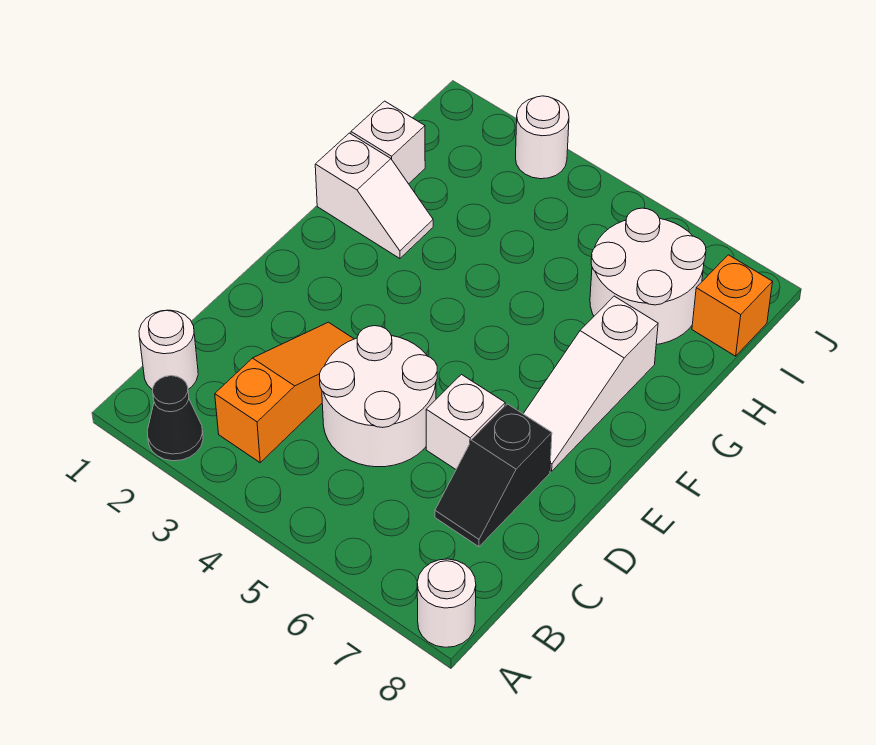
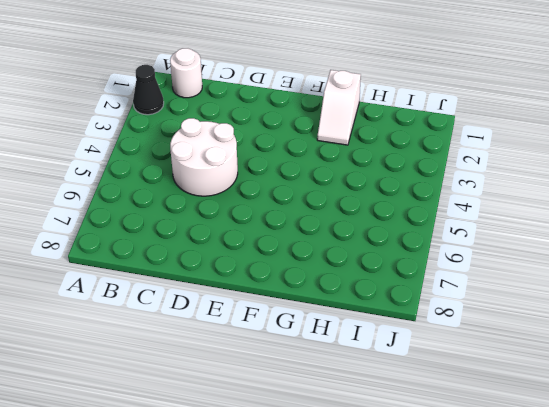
none -> white 1x1 round brick [417,559,476,647]
none -> orange 1x3 slope [215,322,354,463]
none -> black 1x2 slope [435,404,552,547]

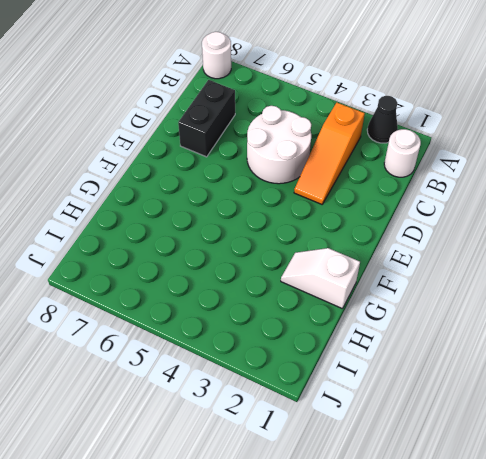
black 1x2 brick [178,80,235,157] -> black 1x2 slope [435,404,552,547]
none -> white 1x1 brick [426,375,505,469]
none -> white 1x3 slope [523,296,658,471]
none -> white 1x1 brick [351,101,425,184]

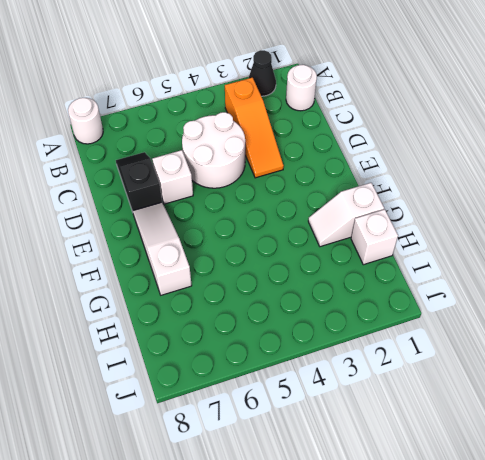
none -> white 2x2 round brick [590,208,706,344]
none -> orange 1x1 brick [692,255,772,356]
none -> white 1x1 round brick [516,96,569,179]

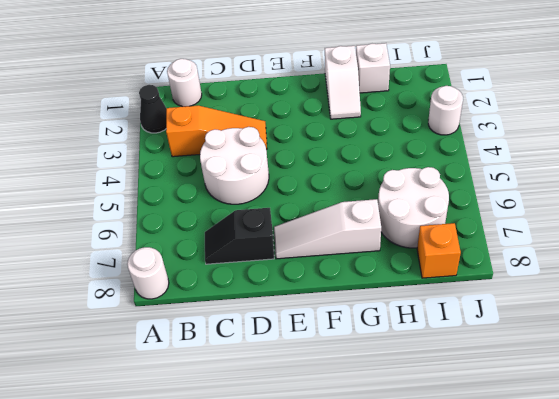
none -> white 1x1 brick [426,375,505,469]

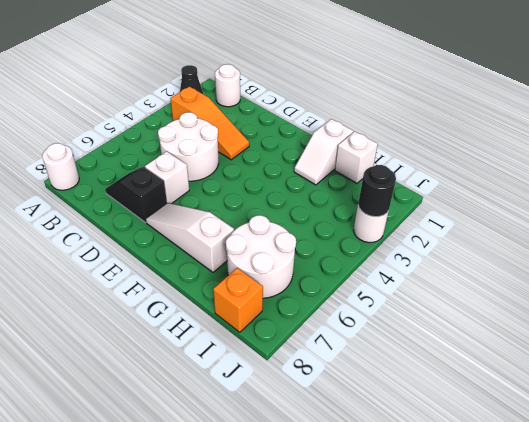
black 1x1 round brick [358,165,396,217] -> none

